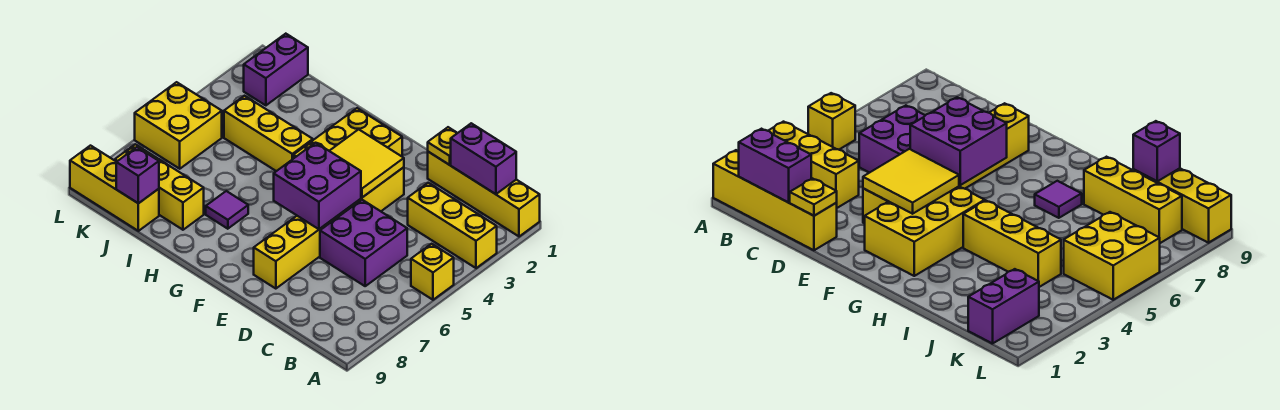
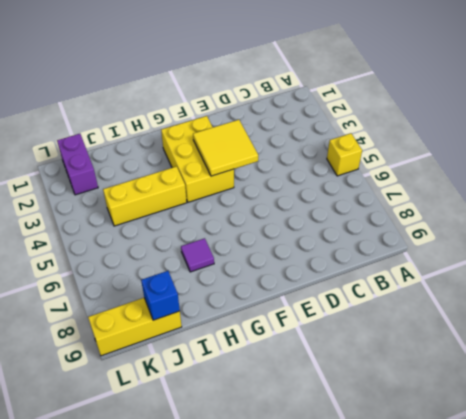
blue 1x1 brick [141,271,180,320] -> purple 1x1 brick [116,147,159,203]
none -> yellow 1x4 brick [428,152,540,237]
none -> yellow 1x3 brick [408,183,497,268]
none -> purple 2x2 brick [320,200,407,286]

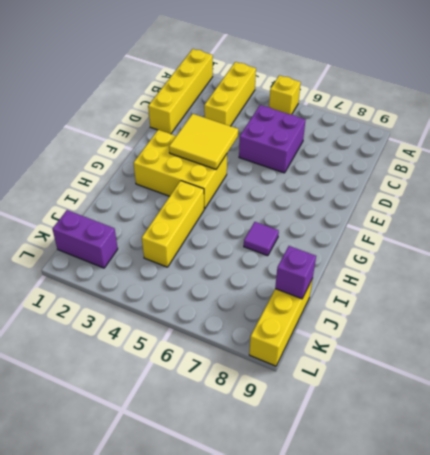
none -> yellow 1x6 brick [254,167,404,289]
none -> yellow 1x3 brick [115,144,204,230]
none -> yellow 2x2 brick [135,82,222,169]

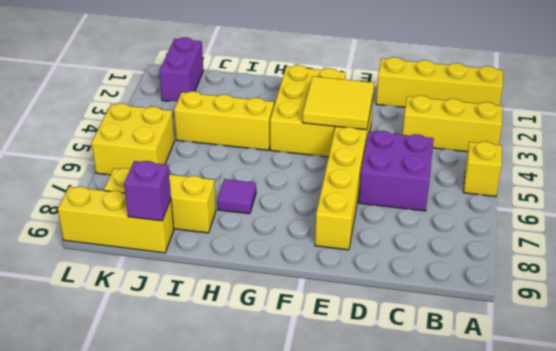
none -> purple 1x2 brick [451,123,516,194]
none -> yellow 1x1 plate [428,127,457,165]
none -> purple 2x2 brick [274,143,361,229]

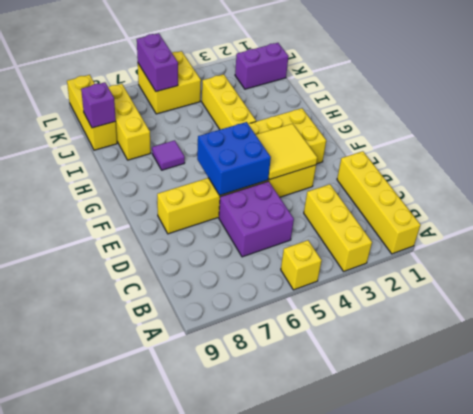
blue 2x2 brick [197,122,271,195] -> purple 2x2 brick [274,143,361,229]
purple 1x2 brick [137,33,178,92] -> purple 1x2 brick moved to [451,123,516,194]
none -> yellow 1x1 plate [428,127,457,165]

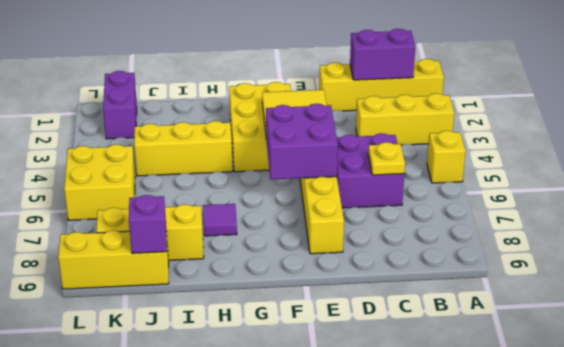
yellow 1x1 plate [368,142,405,175] -> yellow 1x1 plate moved to [428,127,457,165]

